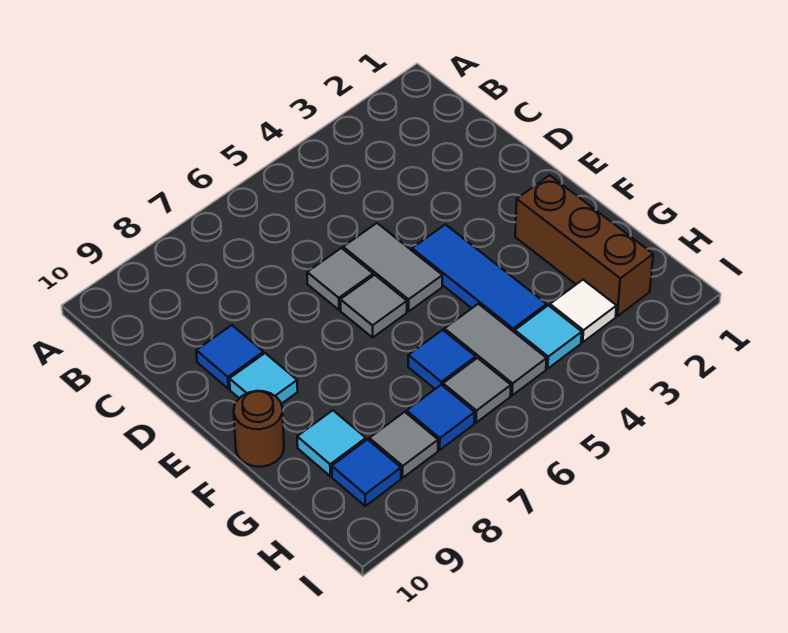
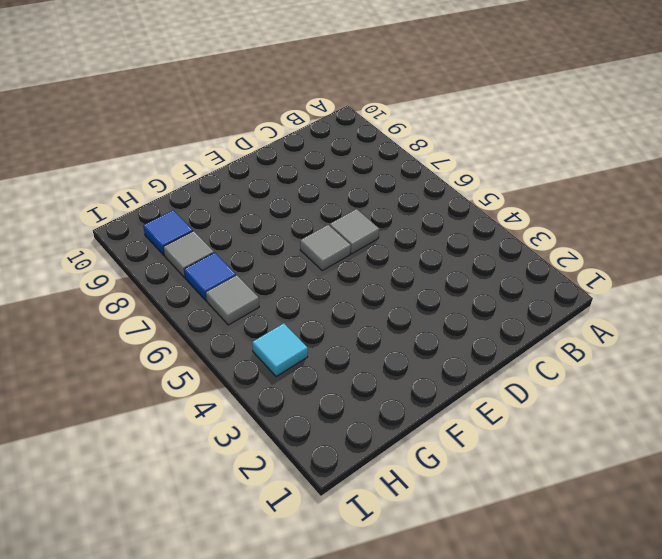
none -> grey 1x2 tile [343,223,442,312]
none -> blue 1x1 tile [196,325,264,389]
none -> blue 1x3 tile [412,225,547,332]

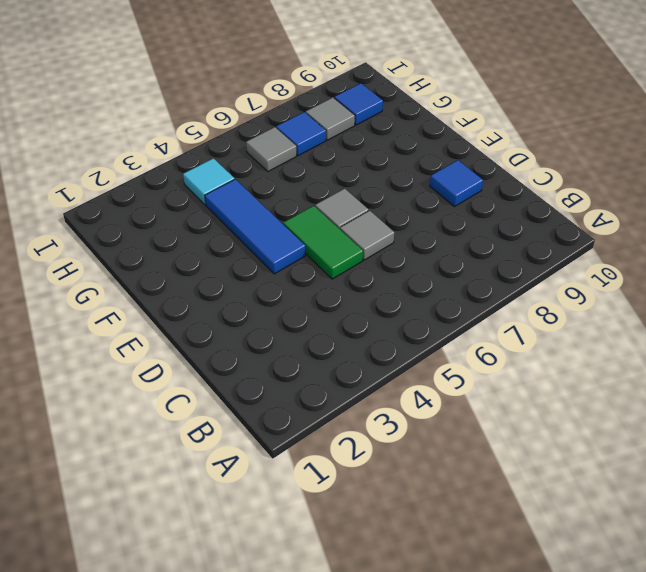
green 1x2 tile [283,206,363,279] -> grey 1x2 tile [343,223,442,312]
none -> cyan 1x1 tile [230,353,298,404]
none -> brown 1x3 brick [515,175,653,316]
none -> brown 1x1 round brick [234,391,284,467]

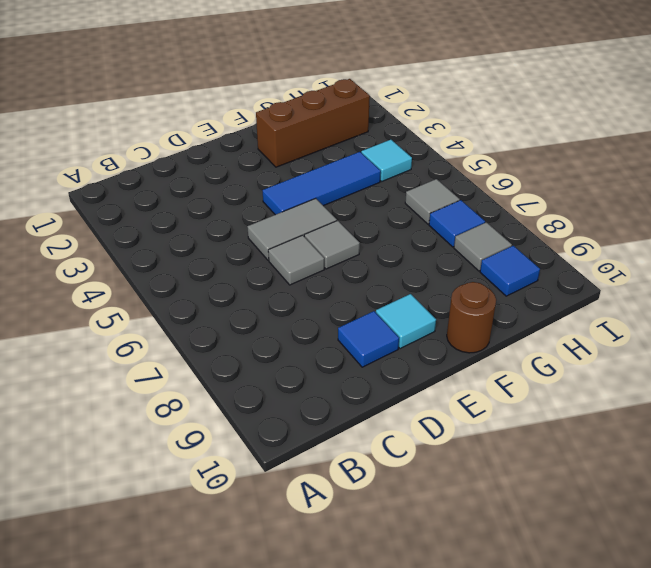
none -> grey 1x2 tile [444,304,547,395]
none -> blue 1x1 tile [408,330,476,389]
none -> cyan 1x1 tile [297,410,366,476]

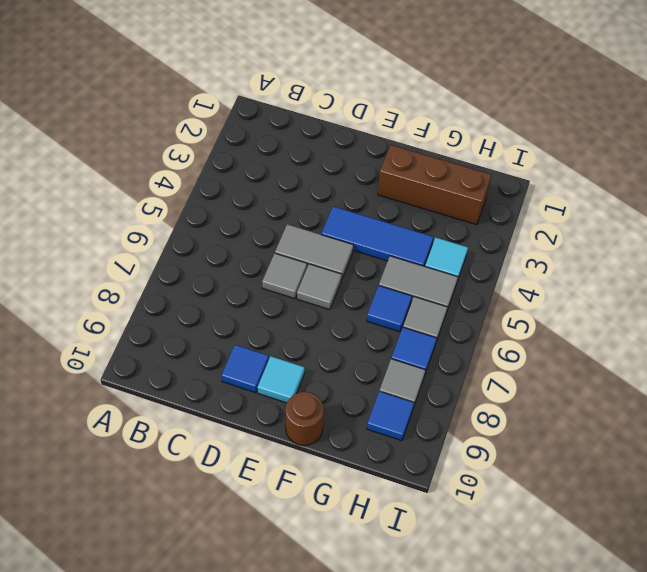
none -> cyan 1x1 tile [297,410,366,476]
none -> white 1x1 tile [550,280,617,342]

